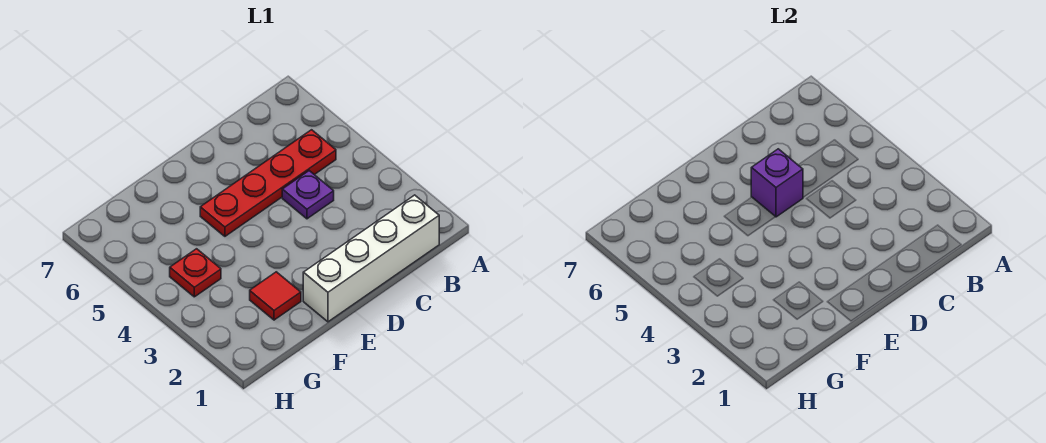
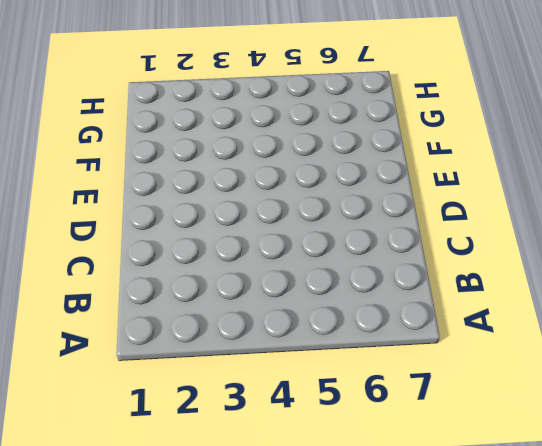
none -> white 1x4 brick [303,195,439,322]
none -> red 1x4 plate [200,130,336,236]

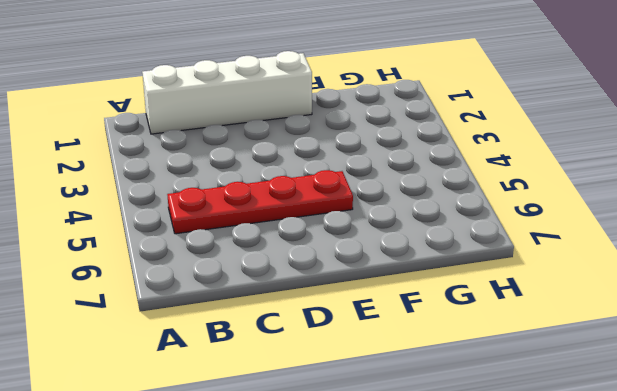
none -> purple 1x1 plate [282,171,334,219]
none -> red 1x1 tile [250,272,301,320]

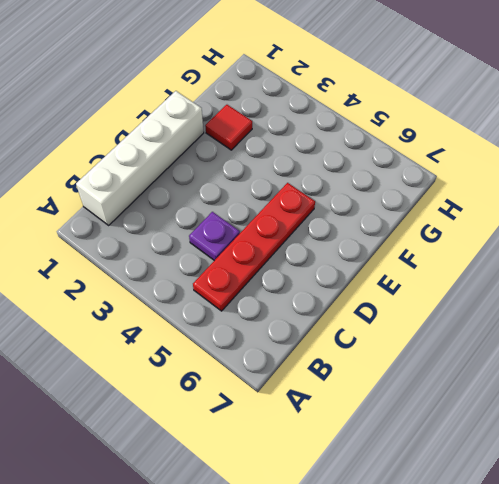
none -> red 1x1 plate [170,249,221,297]
none -> purple 1x1 brick [751,149,803,217]

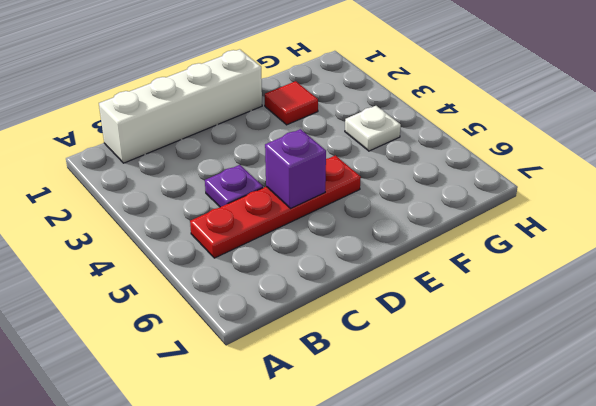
white 1x1 plate [345,106,401,151] -> red 1x1 plate [170,249,221,297]

